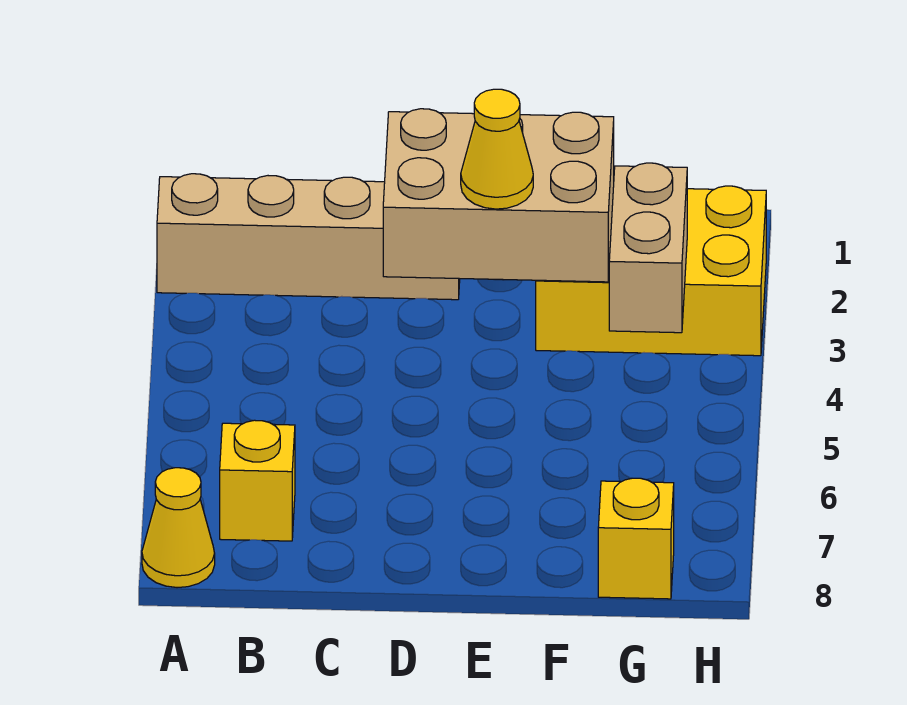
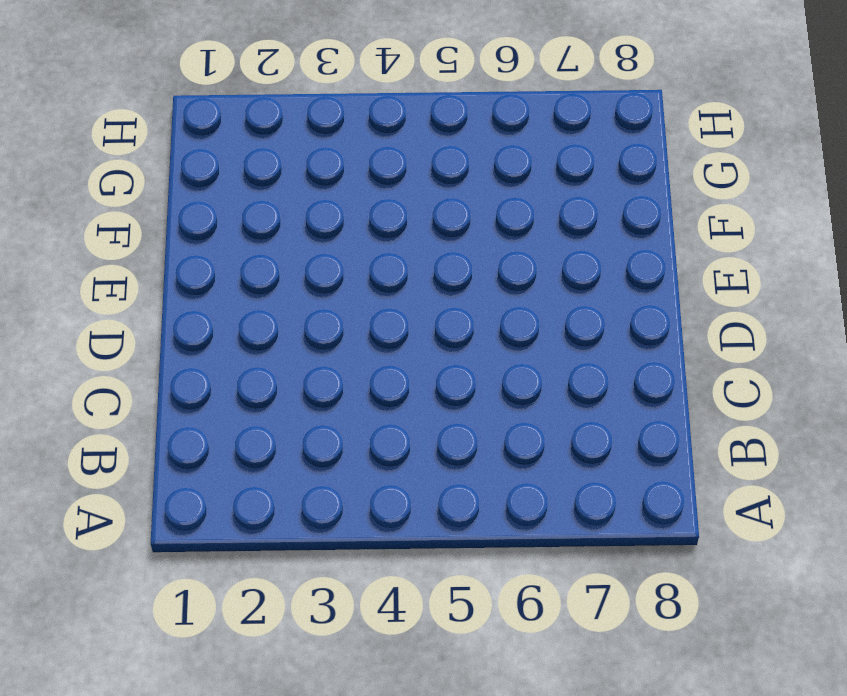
none -> tan 1x4 brick [157,174,460,300]
none -> yellow 1x1 cone [142,468,215,588]

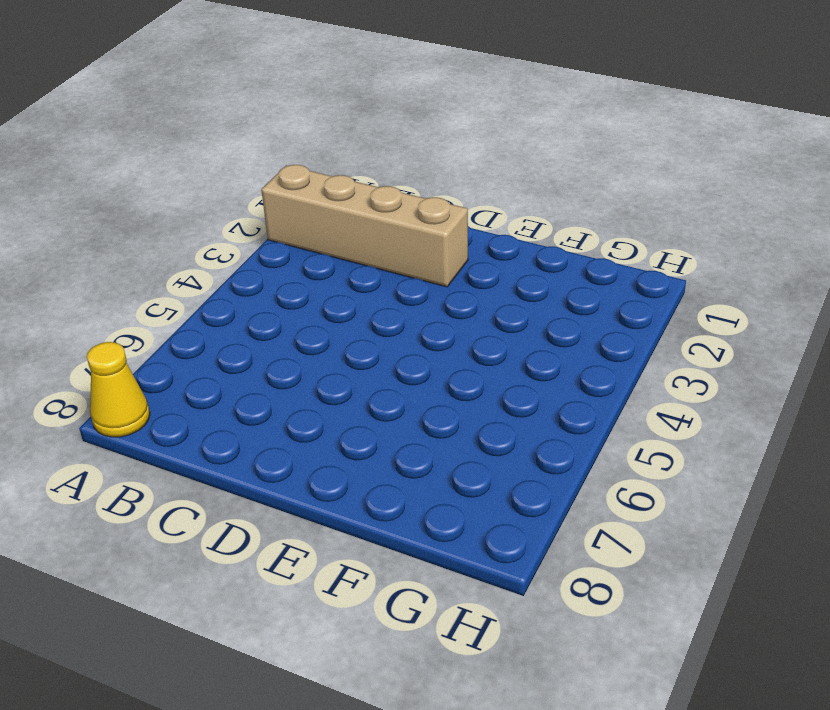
none -> yellow 1x1 brick [220,420,295,541]
none -> yellow 2x3 brick [536,186,766,356]

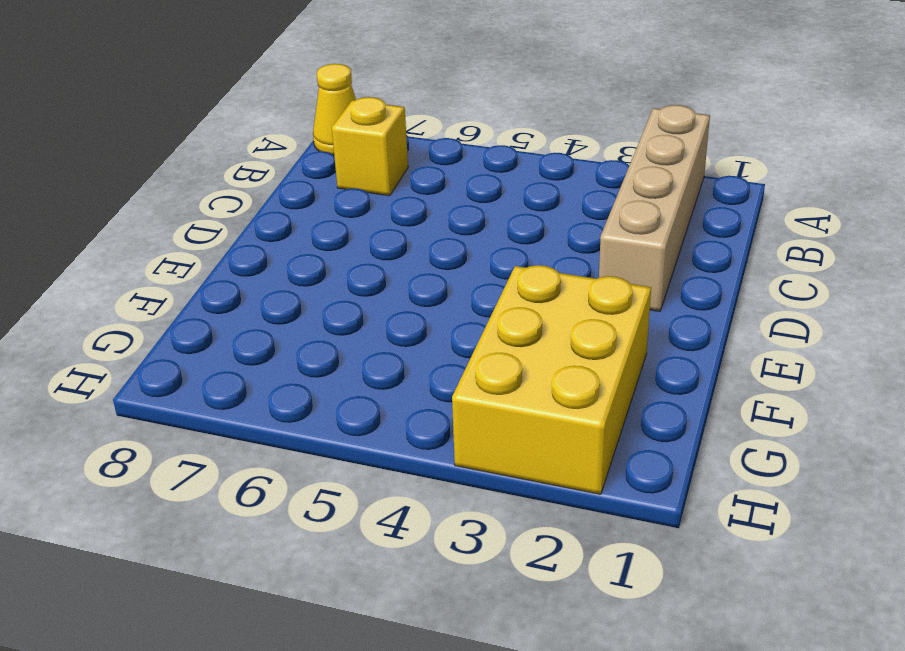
none -> yellow 1x1 brick [598,478,674,599]
none -> tan 2x3 brick [383,109,614,282]

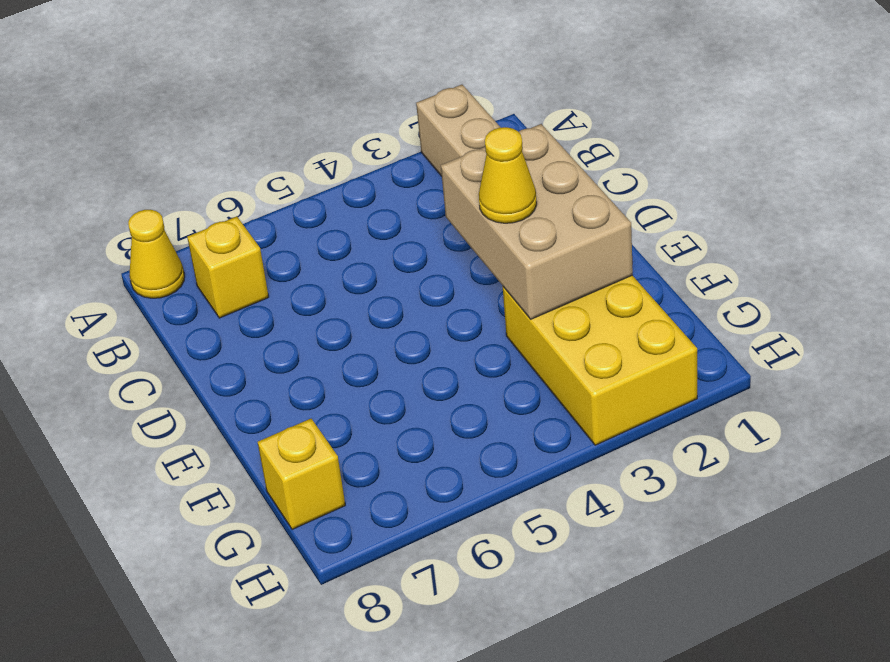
none -> tan 1x2 brick [609,163,687,333]

